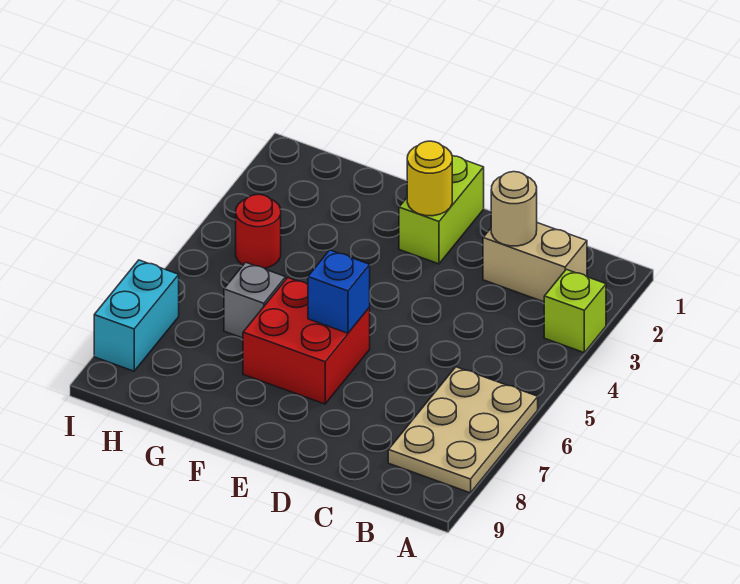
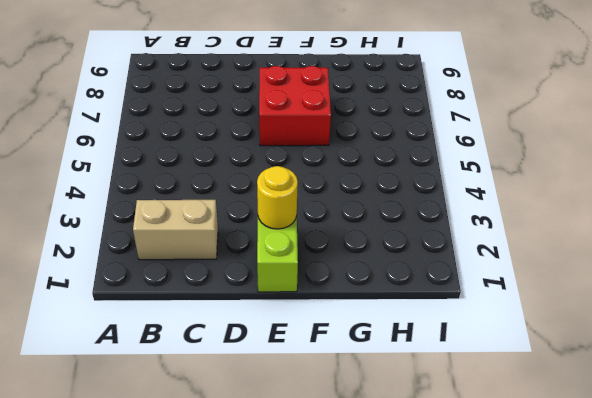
none -> lime 1x1 brick [544,269,606,352]
none -> tan 2x3 plate [388,367,538,493]

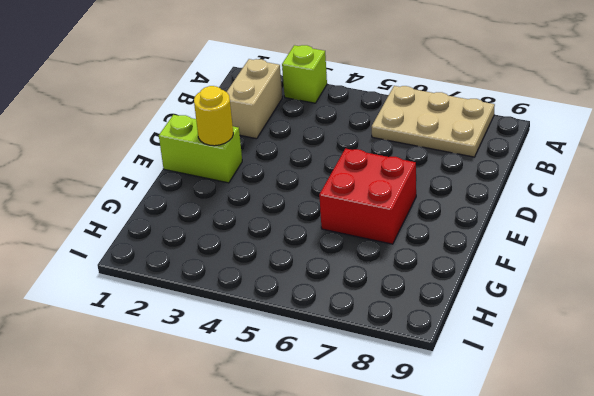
none -> grey 1x1 brick [224,262,286,338]
none -> red 1x1 round brick [236,195,281,268]

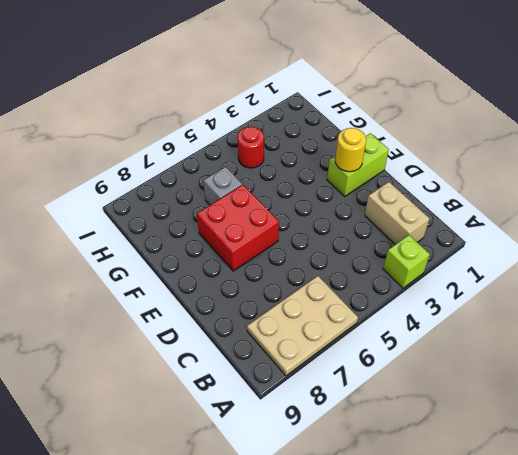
none -> cyan 1x2 brick [94,260,179,371]
none -> tan 1x1 round brick [491,172,537,246]

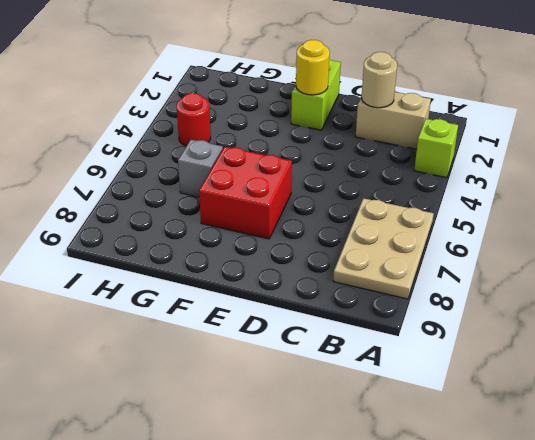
none -> cyan 1x2 brick [94,260,179,371]
none -> blue 1x1 brick [308,250,370,333]

